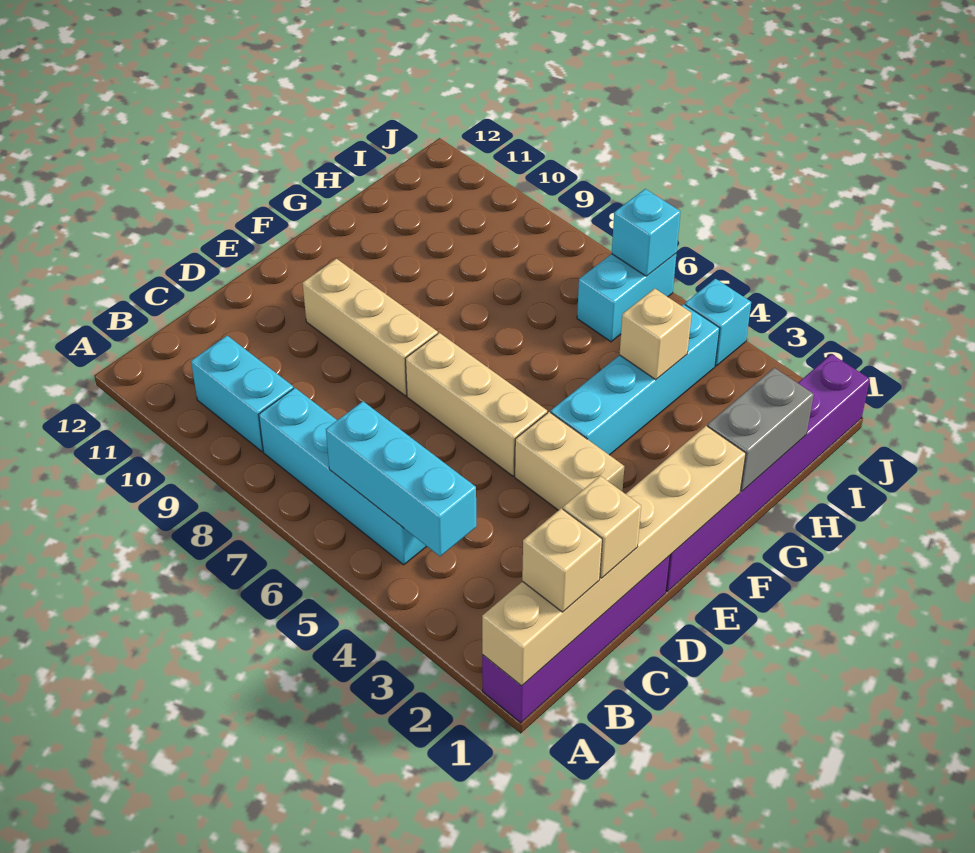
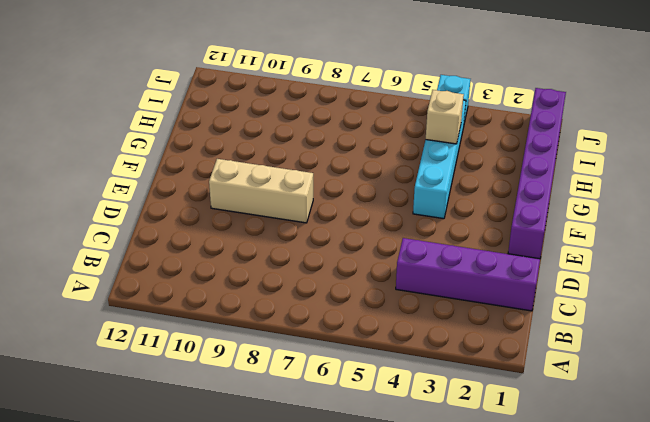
purple 1x4 brick [396,238,540,311] -> purple 1x4 brick turned to [482,556,670,723]
none -> cyan 1x4 brick [259,388,427,565]
none -> cyan 1x2 brick [191,336,294,452]
none -> tan 1x2 brick [515,412,625,510]

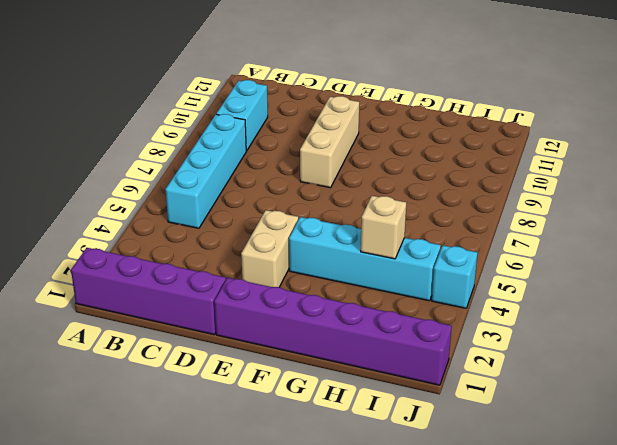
none -> tan 1x3 brick [405,333,547,476]
none -> cyan 1x2 brick [577,254,676,342]
none -> tan 1x6 brick [482,426,746,686]

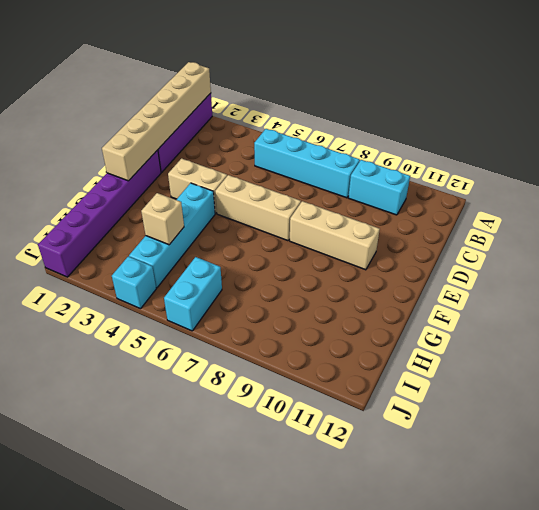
none -> cyan 1x3 brick [326,401,476,556]
none -> grey 1x2 brick [708,368,814,492]
none -> cyan 1x1 brick [612,189,680,276]

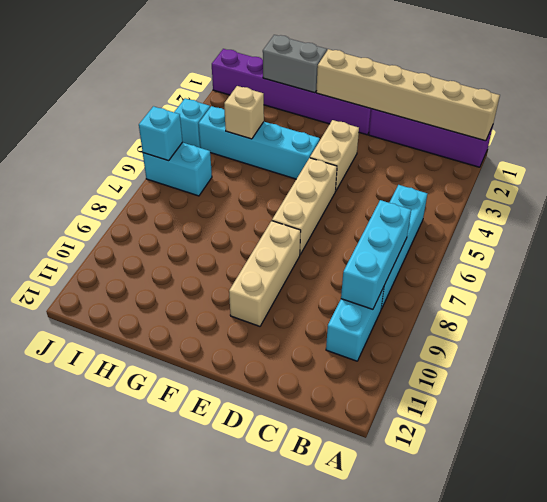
cyan 1x3 brick [341,200,411,309] -> cyan 1x3 brick moved to [326,401,476,556]
none -> tan 1x1 brick [522,508,602,612]
none -> tan 1x1 brick [563,476,641,578]

